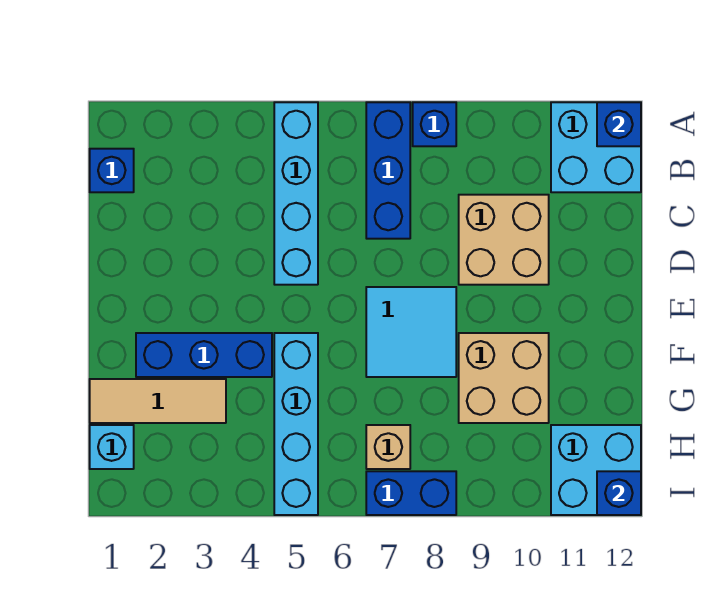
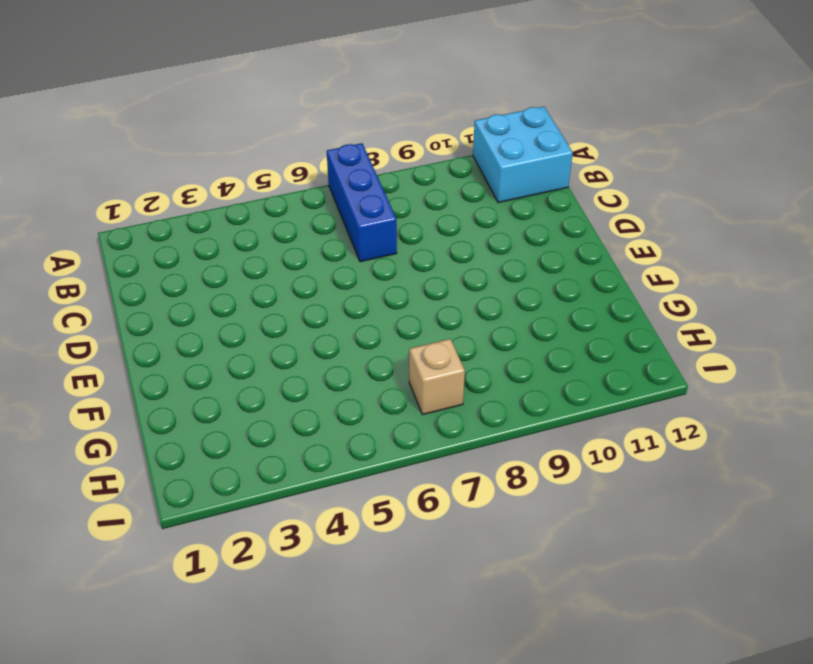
none -> cyan 1x4 brick [274,102,318,285]
none -> blue 1x1 brick [413,102,456,146]
none -> blue 1x1 brick [90,149,134,192]

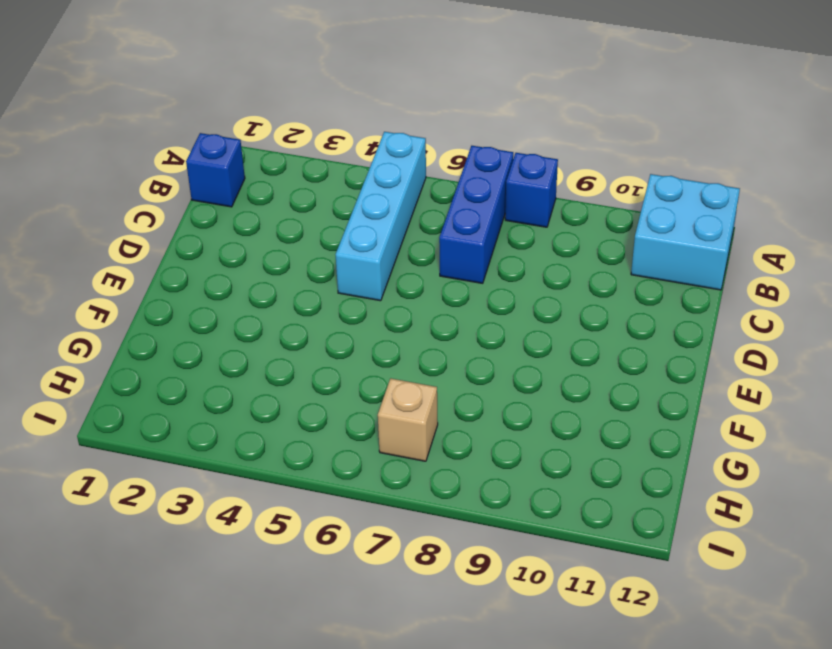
none -> tan 2x2 brick [459,195,549,285]
none -> cyan 2x2 tile [366,287,456,377]
none -> blue 1x3 brick [136,333,272,377]

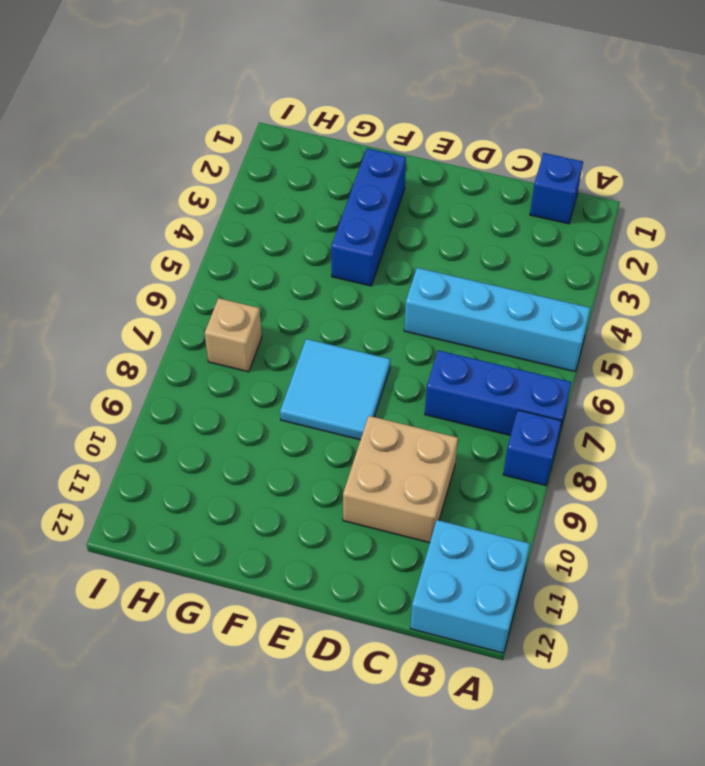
none -> cyan 1x4 brick [274,333,318,515]
none -> tan 2x2 brick [459,333,549,423]
none -> tan 1x3 tile [90,379,226,423]

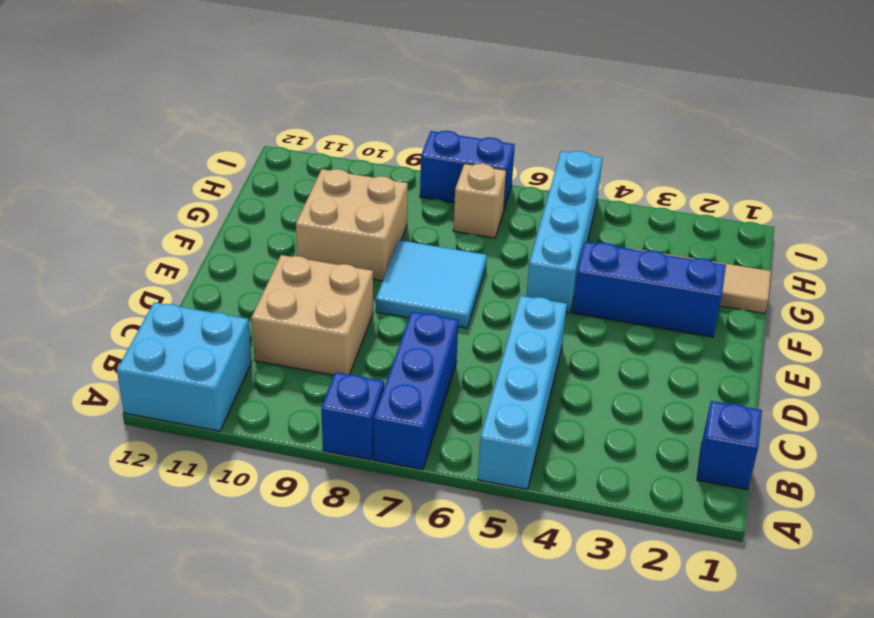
none -> cyan 1x1 brick [90,425,134,469]
none -> cyan 2x2 brick [551,425,641,515]
none -> blue 1x1 brick [597,102,641,146]

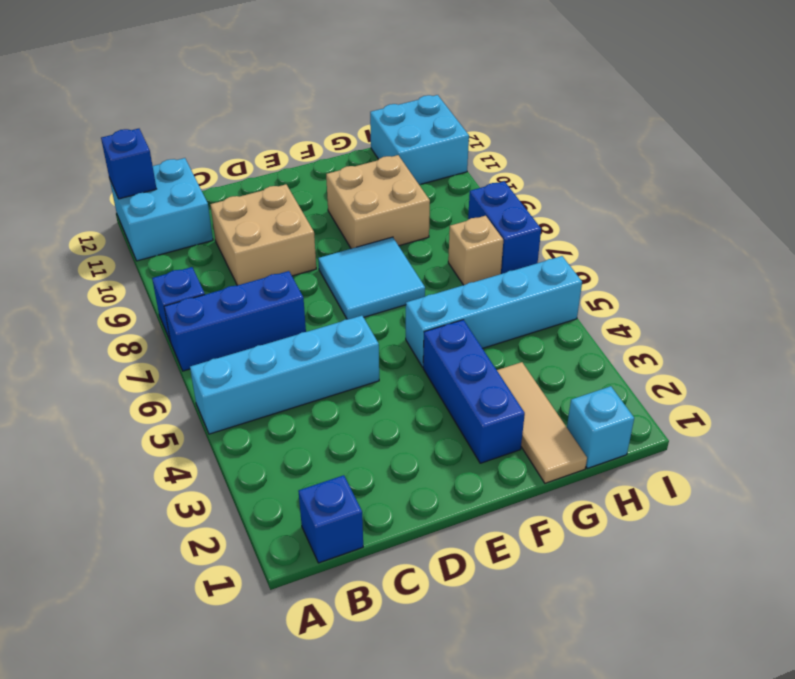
none -> blue 1x1 brick [597,471,641,515]

